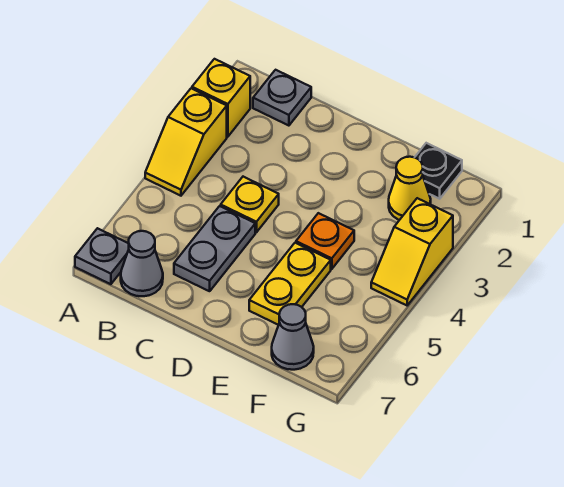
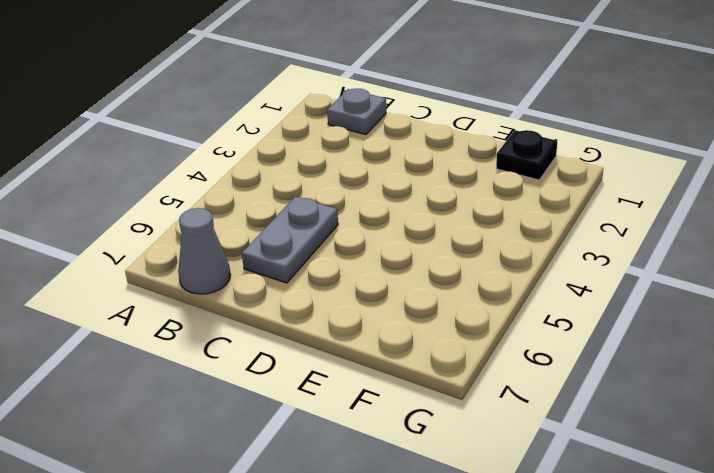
none -> yellow 1x1 brick [192,59,250,137]
none -> yellow 1x2 slope [145,88,227,196]
none -> grey 1x1 plate [75,228,129,284]

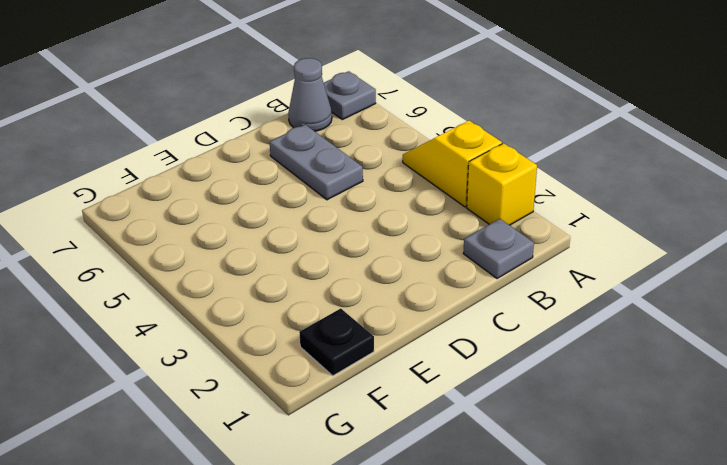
none -> yellow 1x1 plate [221,177,279,232]
none -> orange 1x1 plate [296,213,354,269]
none -> yellow 1x2 plate [249,243,331,325]

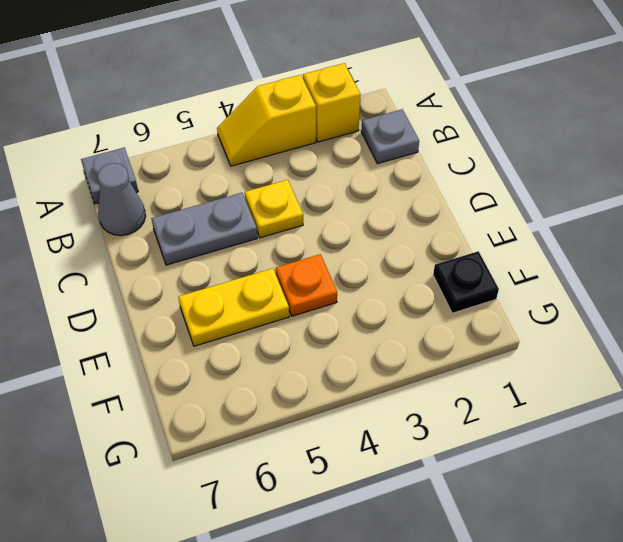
none -> yellow 1x1 cone [389,157,431,220]
none -> grey 1x1 cone [272,304,314,370]
none -> yellow 1x2 slope [371,198,453,305]

